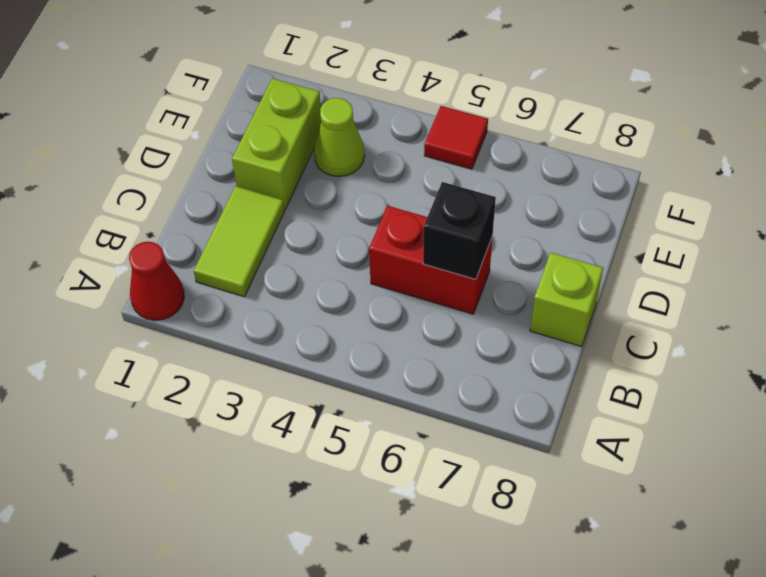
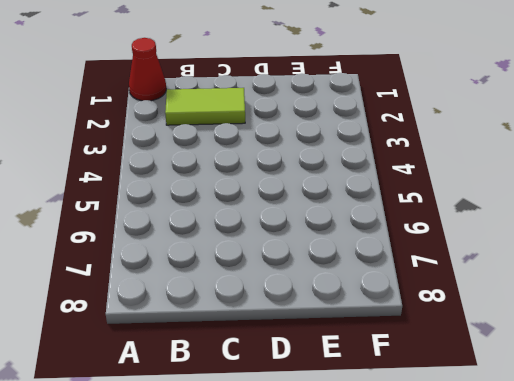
none -> red 1x2 brick [369,206,493,314]
none -> lime 1x1 brick [530,253,603,347]

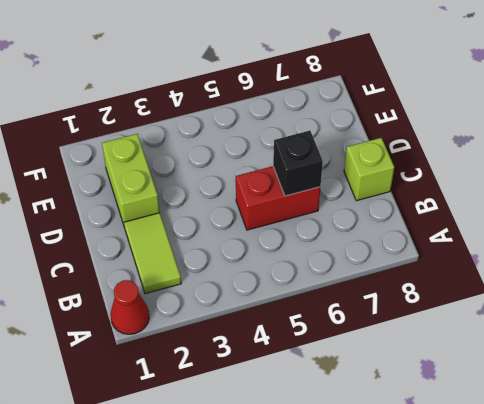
none -> lime 1x1 cone [314,98,365,177]
none -> red 1x1 tile [424,106,488,169]

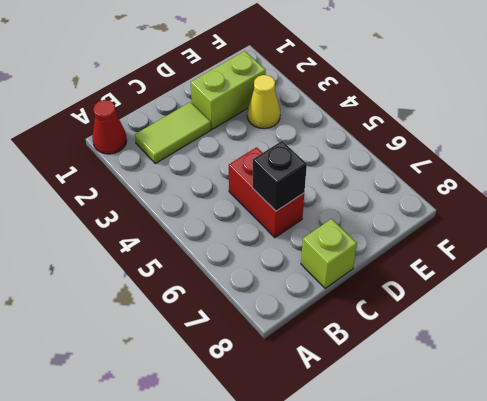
yellow 1x1 cone [247,75,280,129] -> lime 1x1 cone [314,98,365,177]
none -> red 1x1 tile [424,106,488,169]

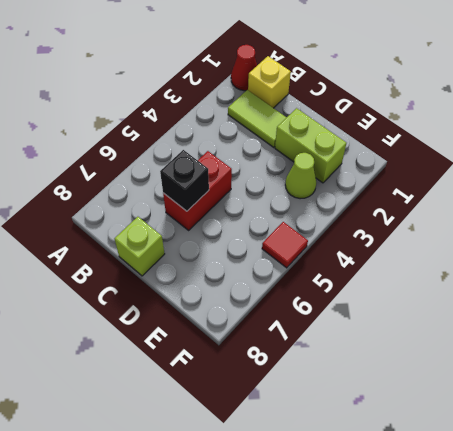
yellow 1x1 brick [248,56,291,108] -> none

